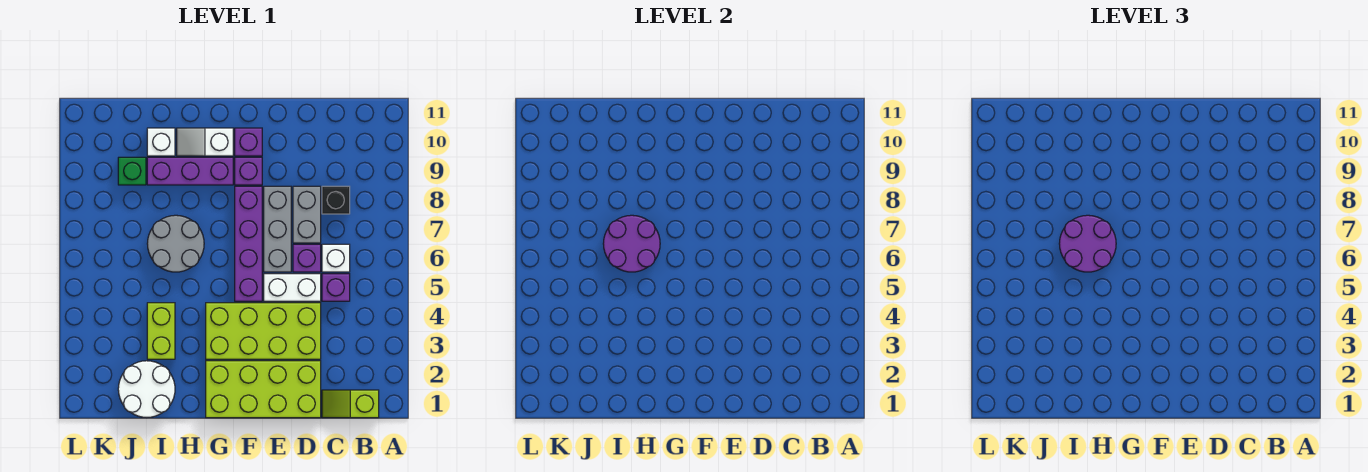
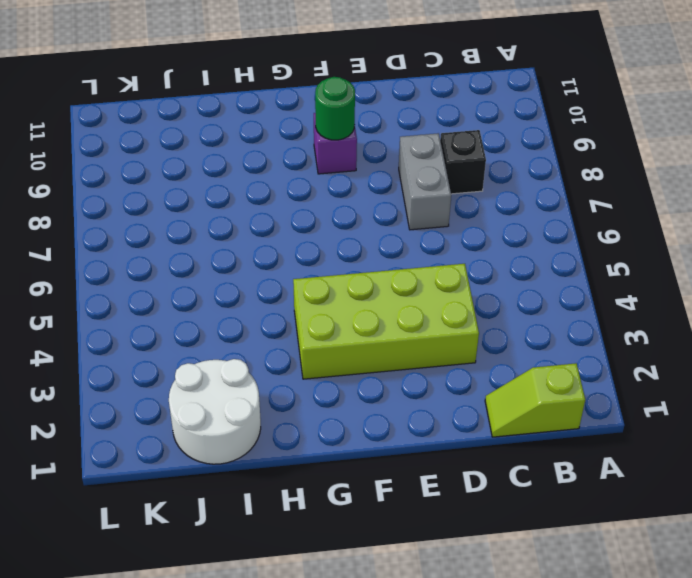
green 1x1 round brick [315,77,355,140] -> none
none -> purple 1x1 brick [322,274,350,301]
none -> white 1x1 brick [322,244,350,272]
none -> lime 2x4 brick [206,361,321,418]

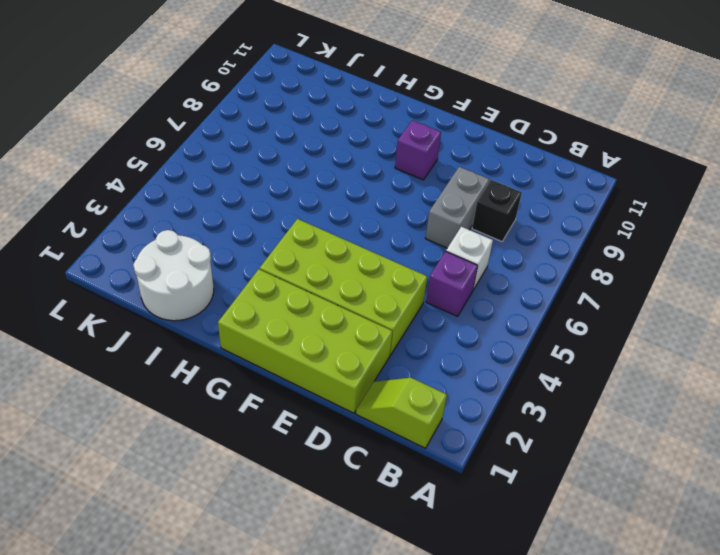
none -> white 1x2 brick [264,274,321,301]
none -> purple 1x1 brick [293,244,321,272]
none -> grey 1x3 brick [264,186,291,272]

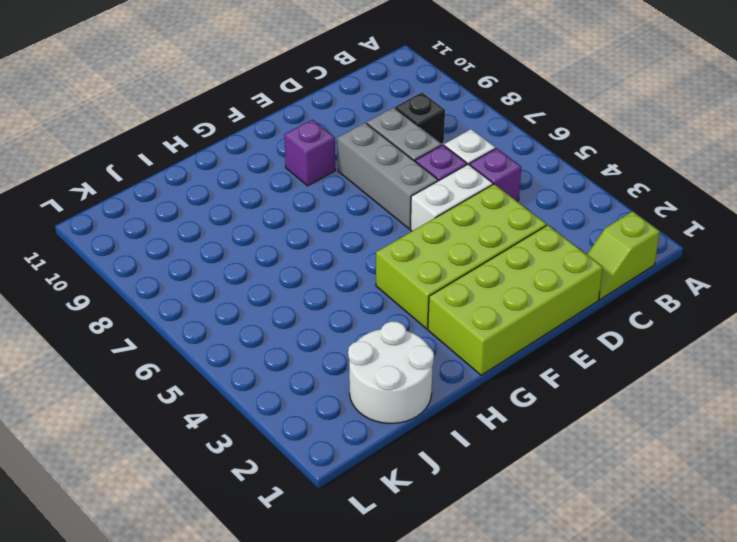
none -> purple 1x4 brick [235,186,262,301]
none -> purple 1x1 brick [235,128,262,156]
none -> purple 1x3 brick [147,157,233,185]

